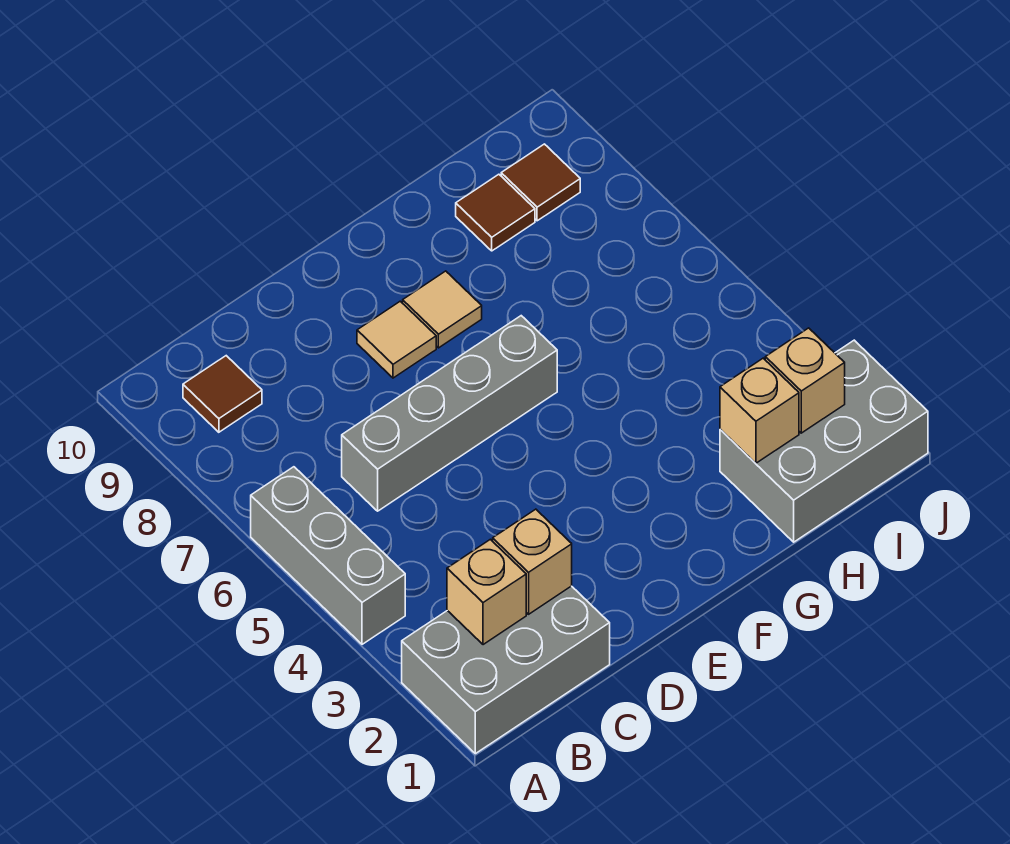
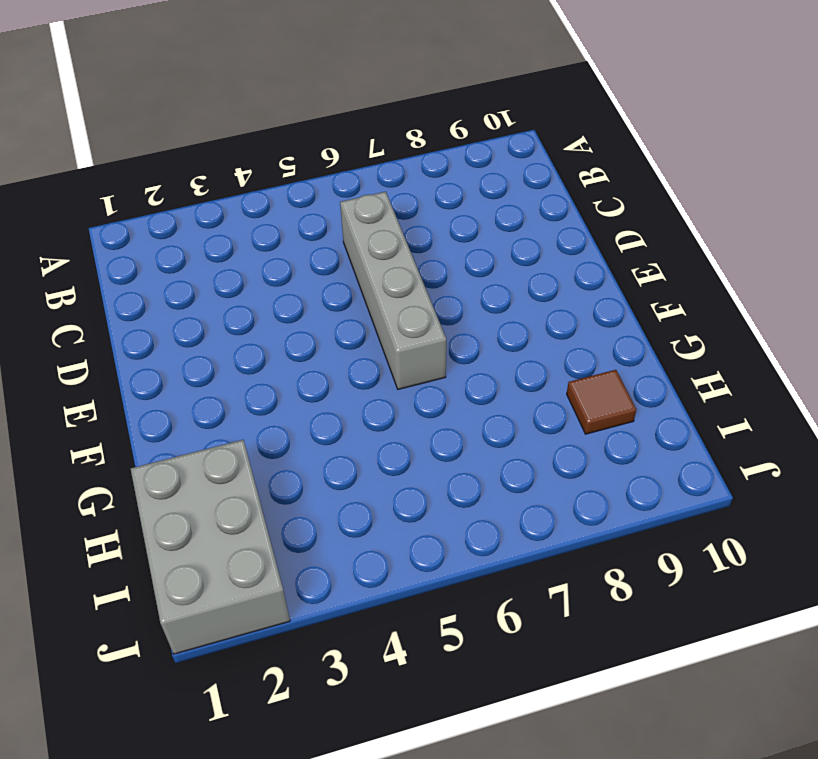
none -> grey 2x3 brick [402,586,610,754]
none -> grey 1x3 brick [251,467,405,644]
none -> brown 1x1 tile [183,356,262,432]

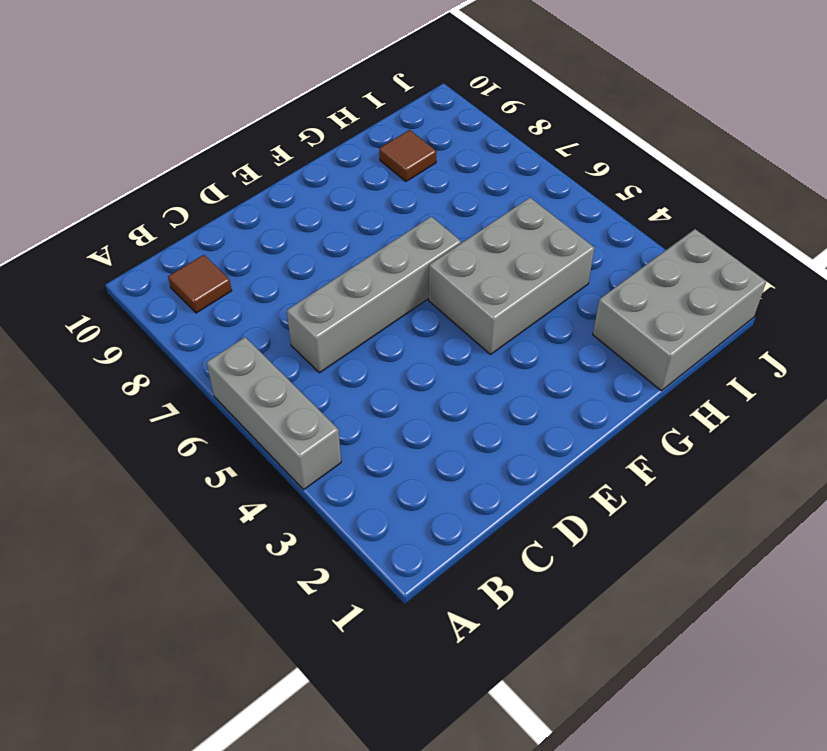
grey 2x3 brick [429,198,595,354] -> grey 2x3 brick moved to [402,586,610,754]
none -> tan 1x1 tile [357,301,436,378]
none -> tan 1x1 tile [403,271,482,348]
none -> brown 1x1 tile [501,144,580,221]

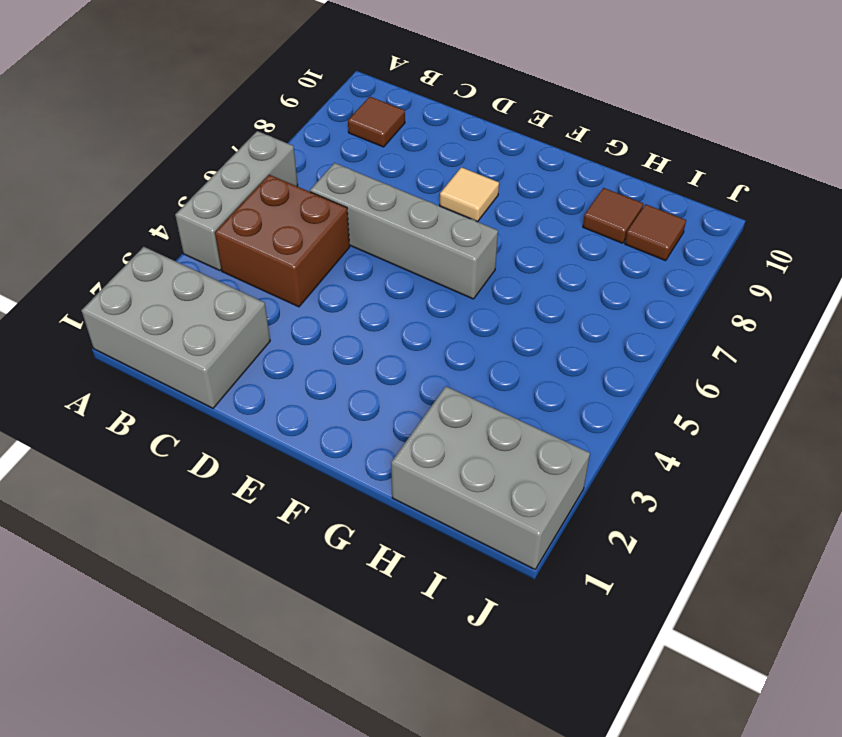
brown 2x2 brick [215,175,350,307] -> none
none -> tan 1x1 tile [403,271,482,348]
none -> tan 1x1 brick [447,539,526,645]
none -> tan 1x1 brick [493,509,572,614]

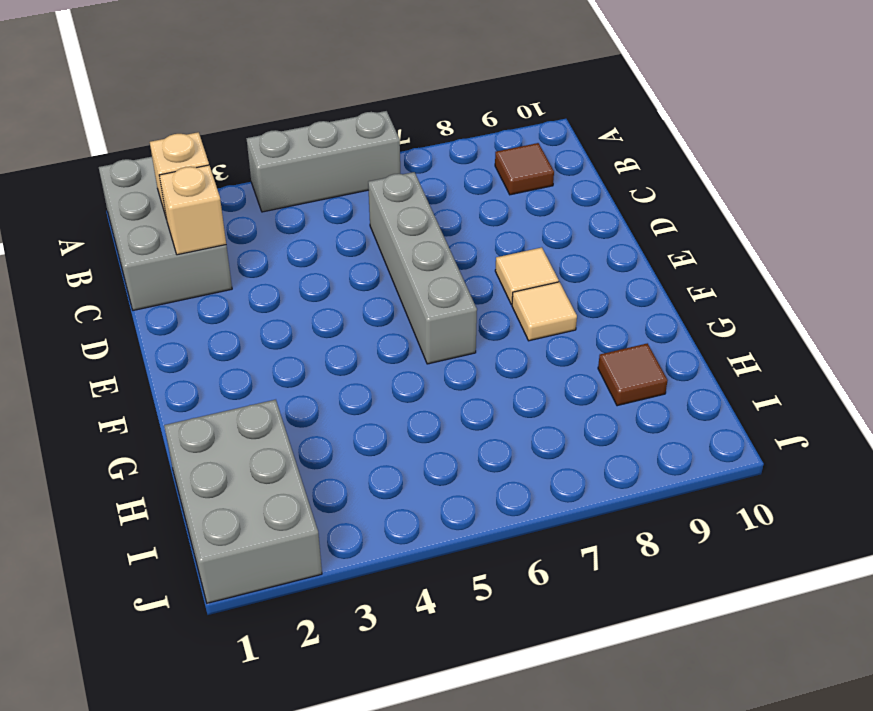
none -> brown 1x1 tile [501,144,580,221]
none -> tan 1x1 brick [720,358,799,463]
none -> tan 1x1 brick [765,328,845,433]

